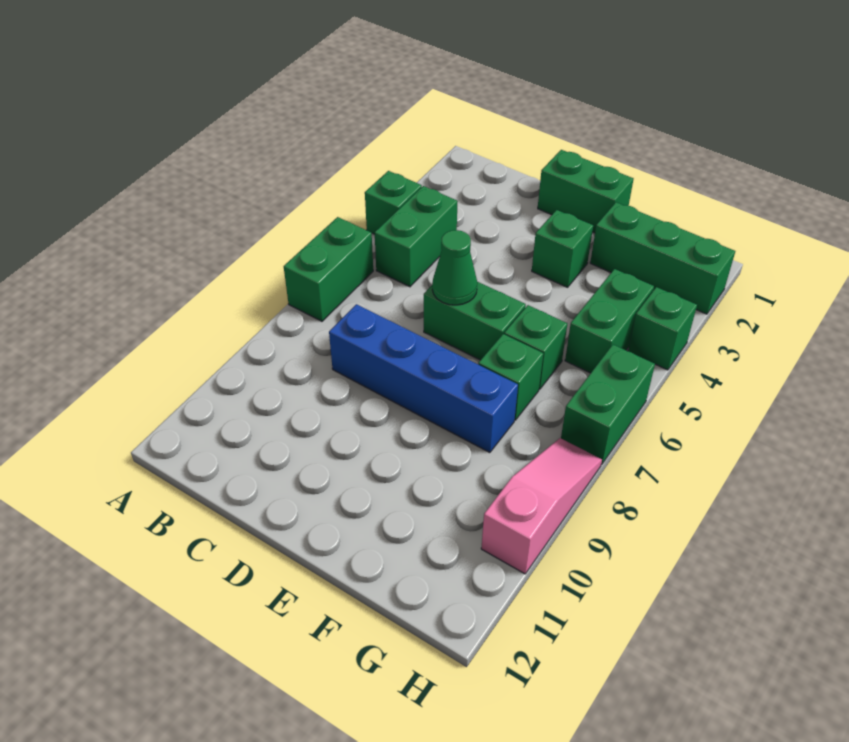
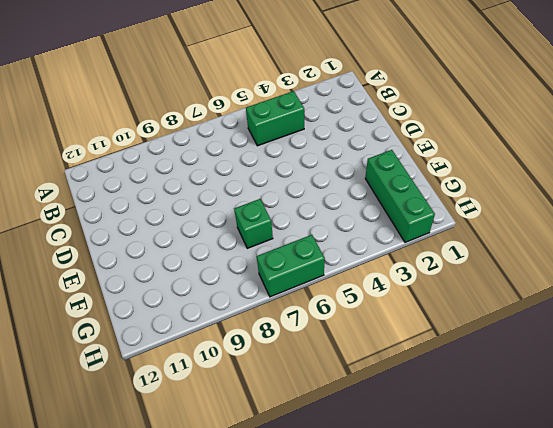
none -> green 1x1 brick [365,171,422,234]
none -> green 1x2 brick [284,217,373,321]
none -> blue 1x4 brick [329,304,518,453]

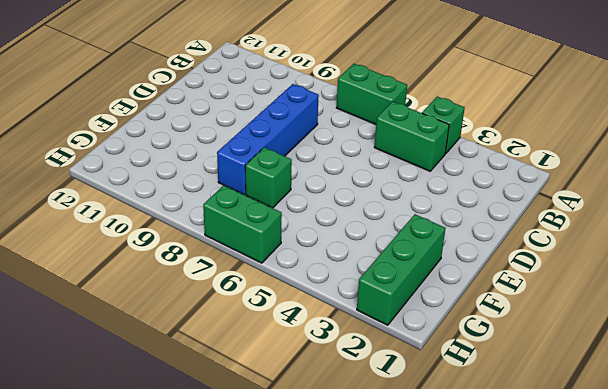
none -> green 1x2 brick [538,150,634,233]
none -> green 1x2 brick [424,282,526,360]
none -> green 1x1 brick [532,210,593,287]

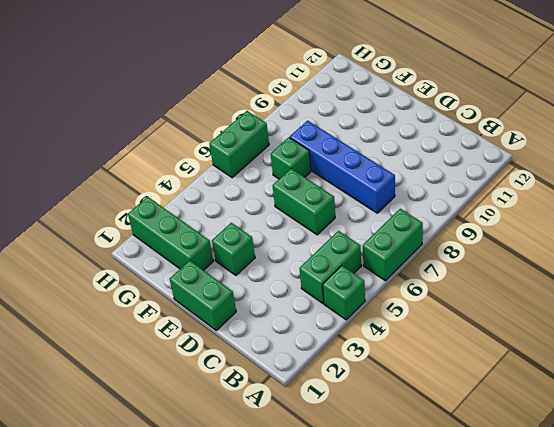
none -> green 1x1 brick [504,305,567,389]
none -> green 1x2 brick [565,269,654,373]
none -> green 1x1 brick [628,287,697,370]

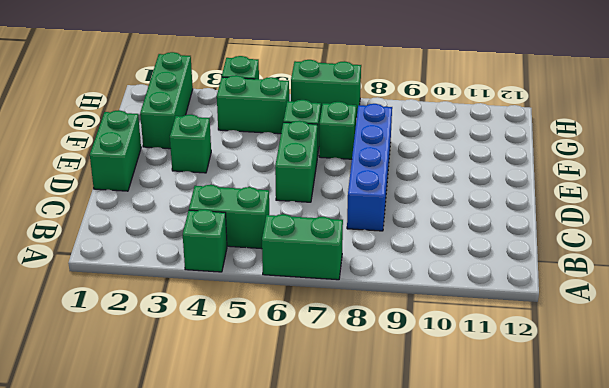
none -> pink 1x3 slope [481,438,602,574]
none -> green 1x1 cone [432,230,477,305]

